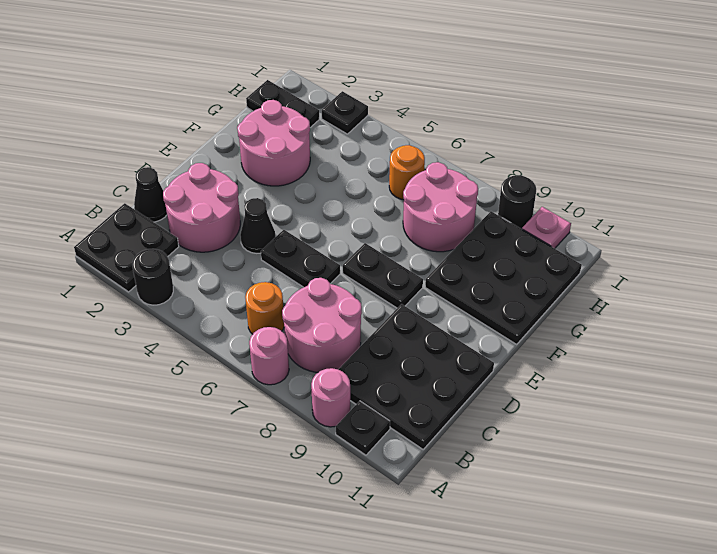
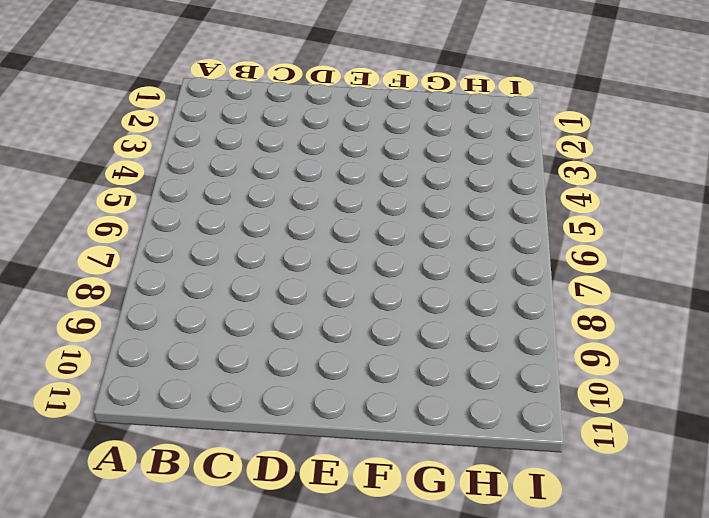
none -> black 2x2 plate [74,203,179,292]
none -> black 1x1 round brick [132,249,173,305]
none -> pink 1x1 round brick [249,327,289,385]

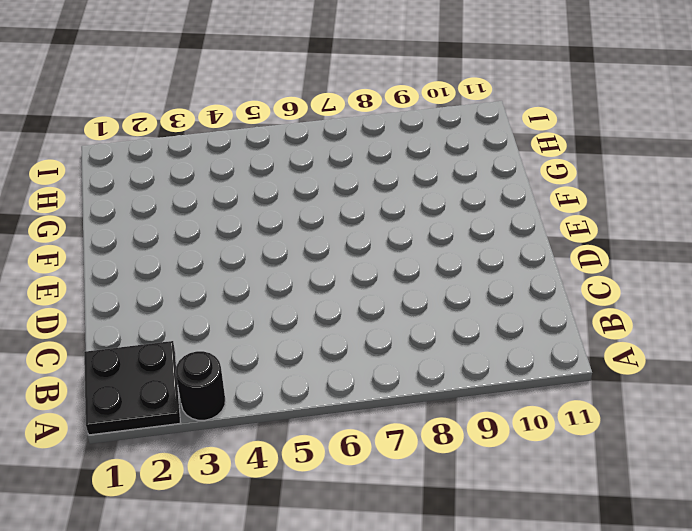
none -> pink 1x1 round brick [249,327,289,385]
none -> pink 1x1 round brick [311,368,350,427]
none -> black 1x1 plate [336,401,390,455]

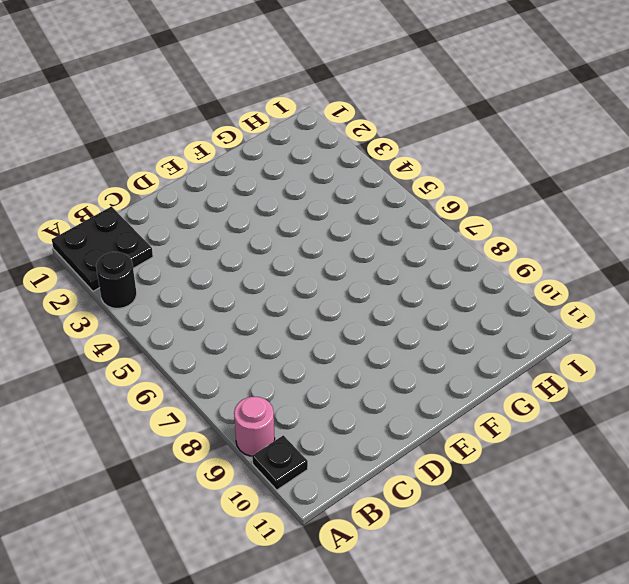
none -> pink 1x1 round brick [249,327,289,385]
none -> orange 1x1 round brick [245,282,284,334]
none -> pink 2x2 round brick [282,278,362,372]

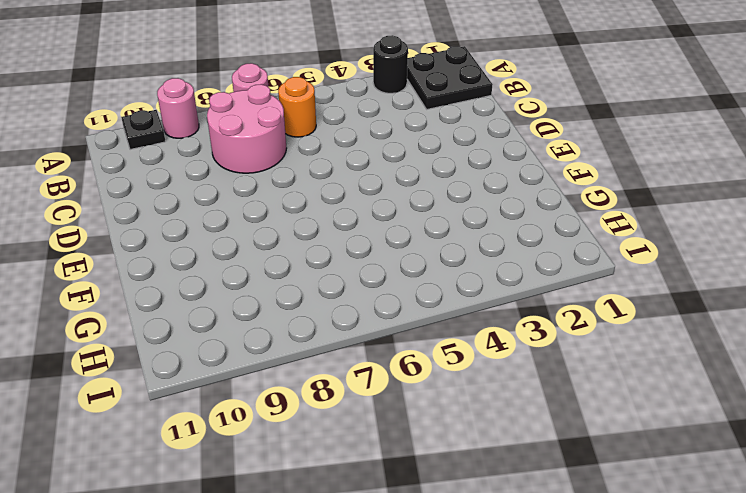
none -> black 3x3 plate [338,304,494,449]
none -> black 1x1 cone [134,167,167,222]
none -> pink 2x2 round brick [163,163,240,252]

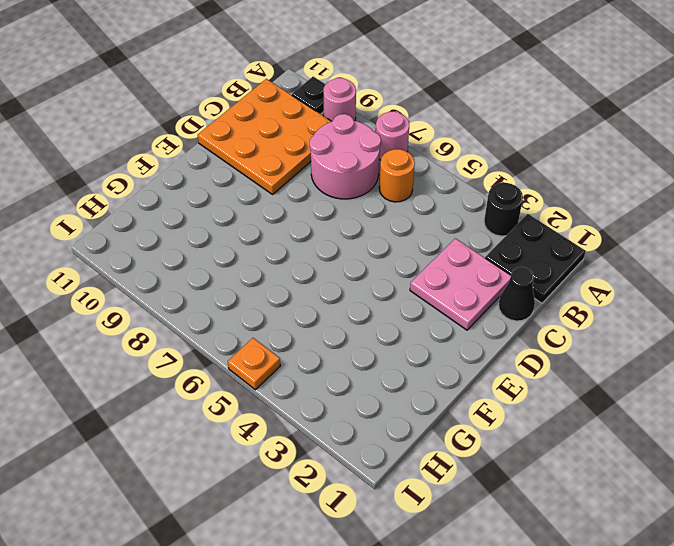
orange 3x3 plate [198,79,332,194] -> black 3x3 plate [338,304,494,449]
pink 2x2 plate [410,238,511,330] -> pink 2x2 round brick [163,163,240,252]
orange 1x1 plate [228,338,280,390] -> none
none -> black 1x1 cone [240,198,275,253]
none -> black 1x2 plate [261,230,340,287]
none -> black 1x2 plate [343,243,423,308]

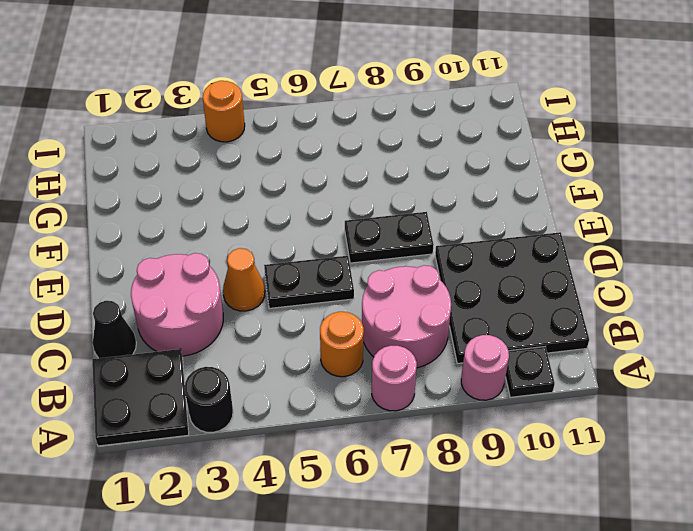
orange 1x1 cone [223,248,265,311] -> black 1x1 cone [240,198,275,253]
orange 1x1 round brick [203,81,245,142] -> orange 1x1 round brick moved to [389,145,425,200]
none -> pink 2x2 round brick [237,100,310,186]
none -> black 3x3 plate [425,211,582,344]
none -> pink 2x2 round brick [403,162,478,252]

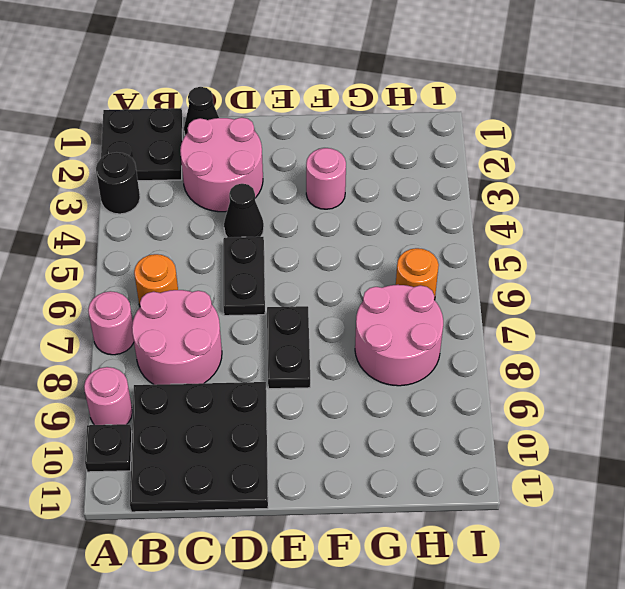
pink 1x1 round brick [306,148,346,209] -> pink 2x2 round brick [237,100,310,186]
none -> black 3x3 plate [425,211,582,344]
none -> black 1x2 plate [246,80,319,128]
none -> black 1x1 plate [322,91,368,134]

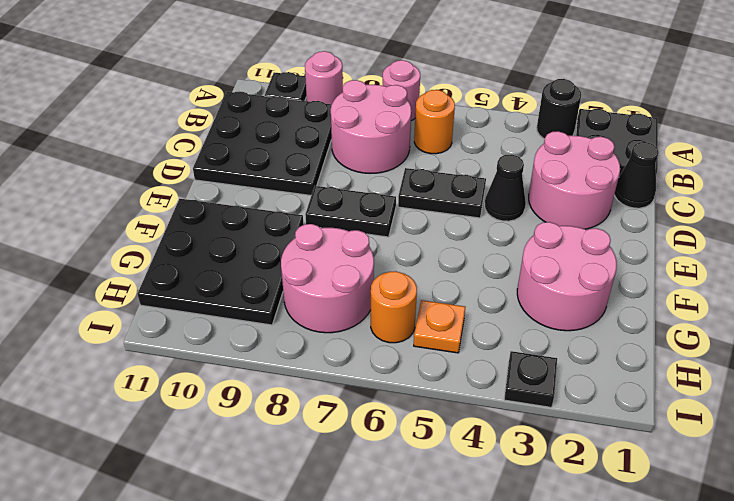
orange 1x1 plate [414,300,465,353] -> none
none -> black 1x2 plate [246,80,319,128]
none -> black 1x1 round brick [498,175,536,229]
none -> pink 1x1 plate [522,207,571,248]

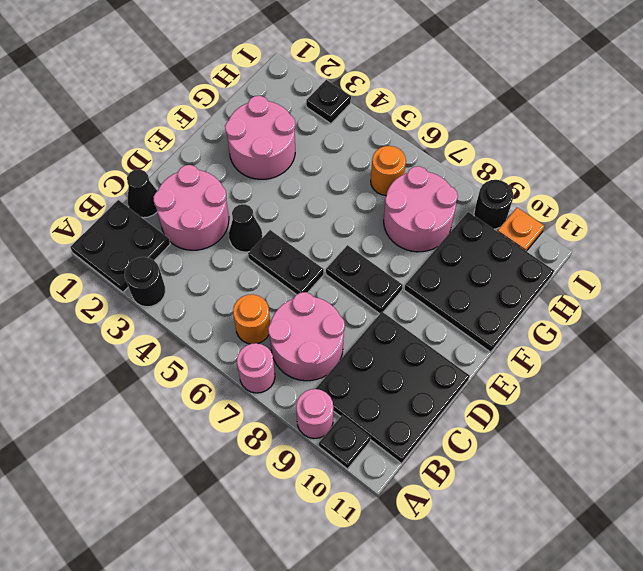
orange 1x1 plate [497,208,544,251] -> pink 1x1 plate [522,207,571,248]
none -> black 1x2 plate [246,80,319,128]

